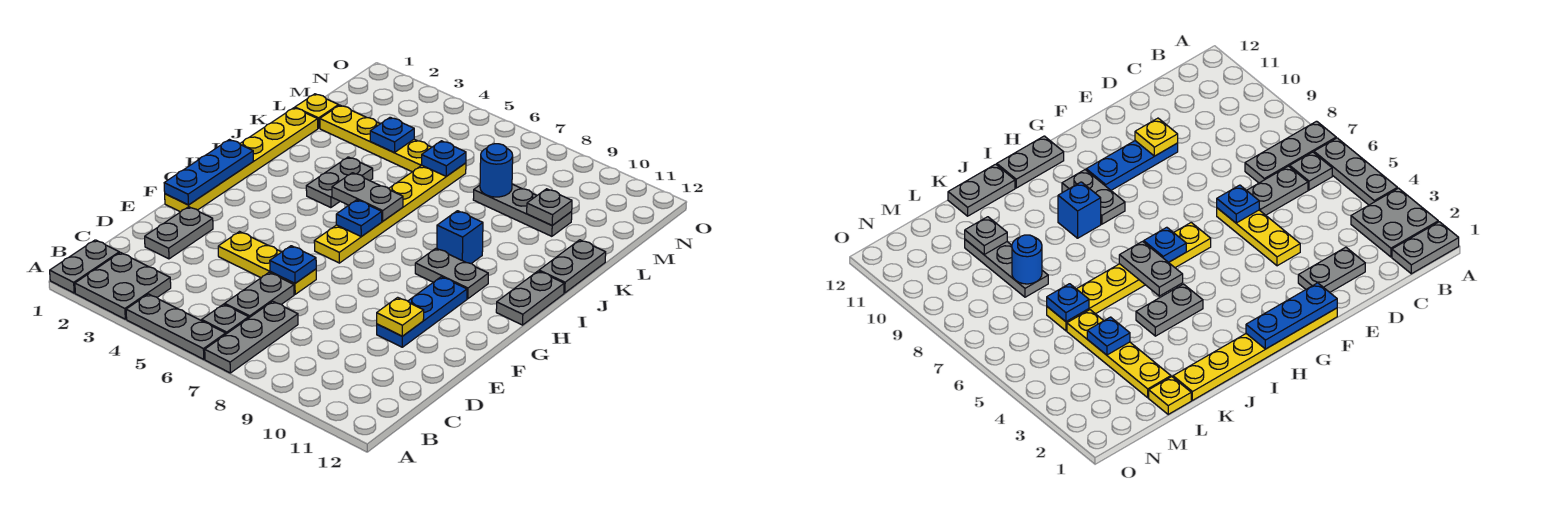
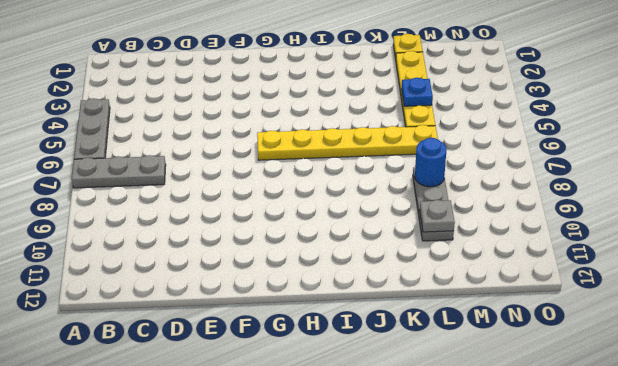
none -> grey 1x2 plate [50,240,119,293]
none -> grey 2x2 plate [75,253,171,319]
none -> grey 1x1 plate [202,304,249,334]

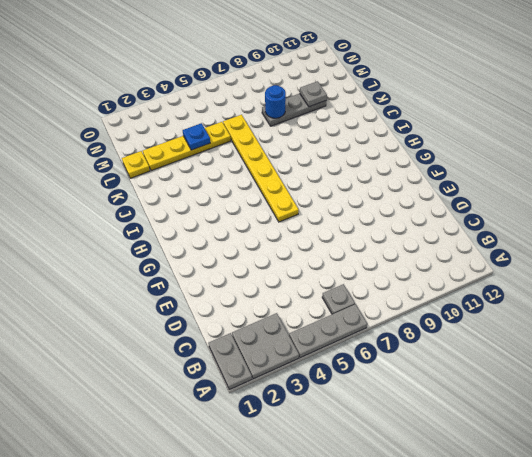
none -> grey 1x3 plate [205,301,298,373]
none -> grey 1x2 plate [225,273,294,318]
none -> grey 1x2 plate [145,207,213,259]

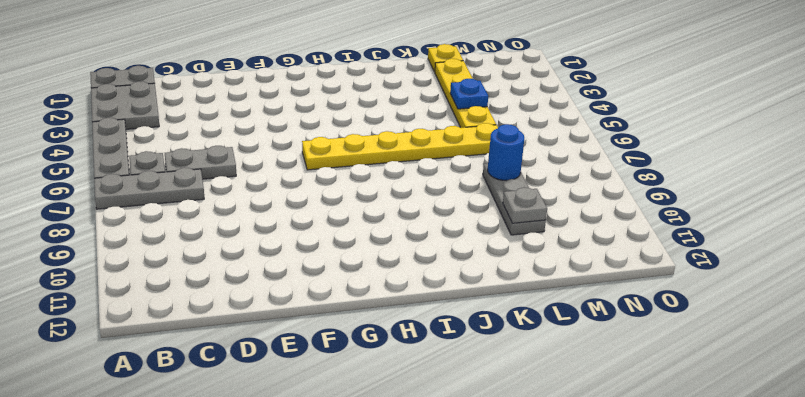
none -> grey 1x2 plate [145,207,213,259]
none -> yellow 1x3 plate [218,232,316,294]
none -> blue 1x3 plate [377,277,467,347]

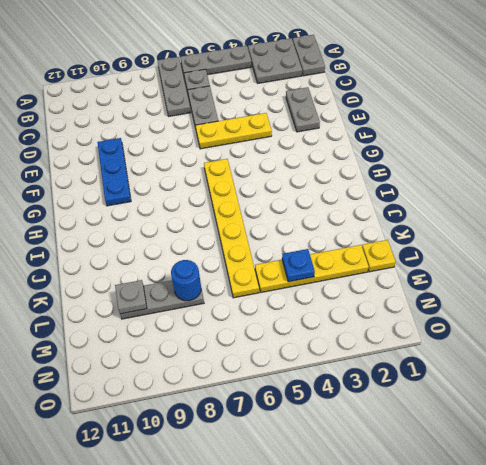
none -> yellow 1x6 plate [165,108,318,212]
none -> grey 1x2 plate [415,248,488,299]
none -> grey 1x2 plate [496,271,564,325]

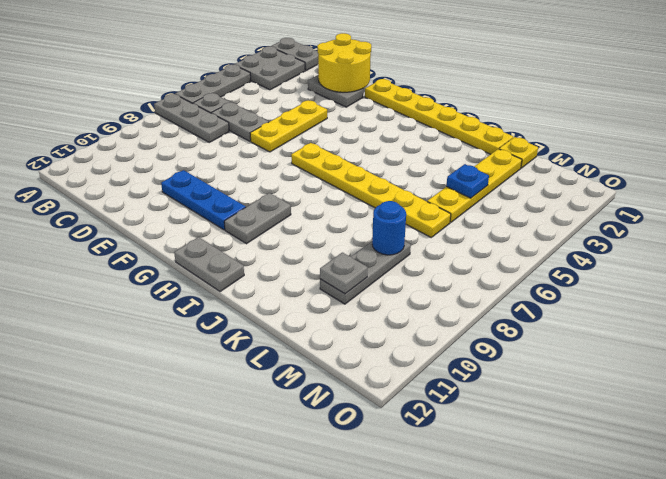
yellow 2x2 round brick [317,33,372,92] -> none
none -> grey 1x2 plate [306,157,373,208]
none -> blue 1x1 brick [437,211,483,264]
none -> grey 1x2 plate [539,240,606,293]

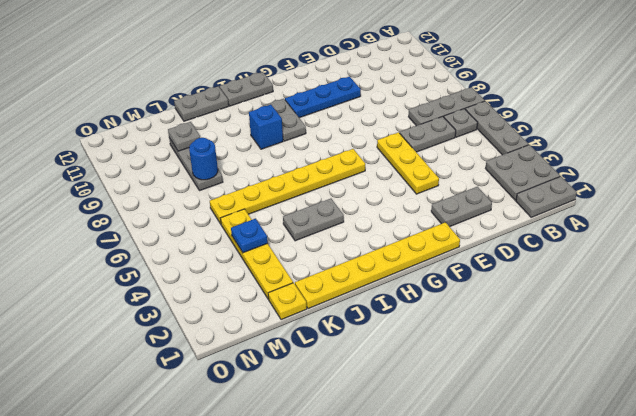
none -> blue 1x1 plate [270,246,316,283]
none -> yellow 1x1 plate [377,297,424,336]
none -> blue 1x3 plate [164,140,253,205]

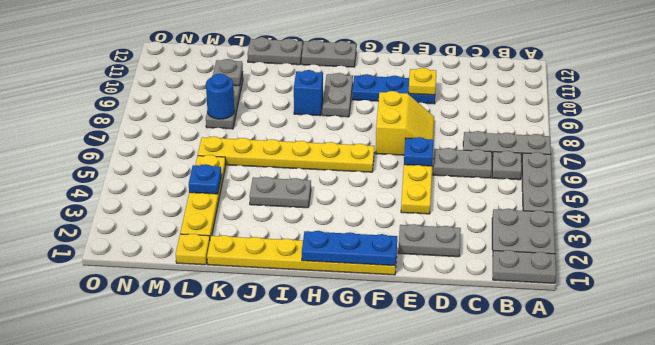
yellow 2x2 slope [376,91,434,155] -> none
none -> blue 1x1 plate [336,200,382,236]
none -> grey 1x2 plate [332,173,403,221]
none -> blue 1x1 plate [422,141,466,176]

